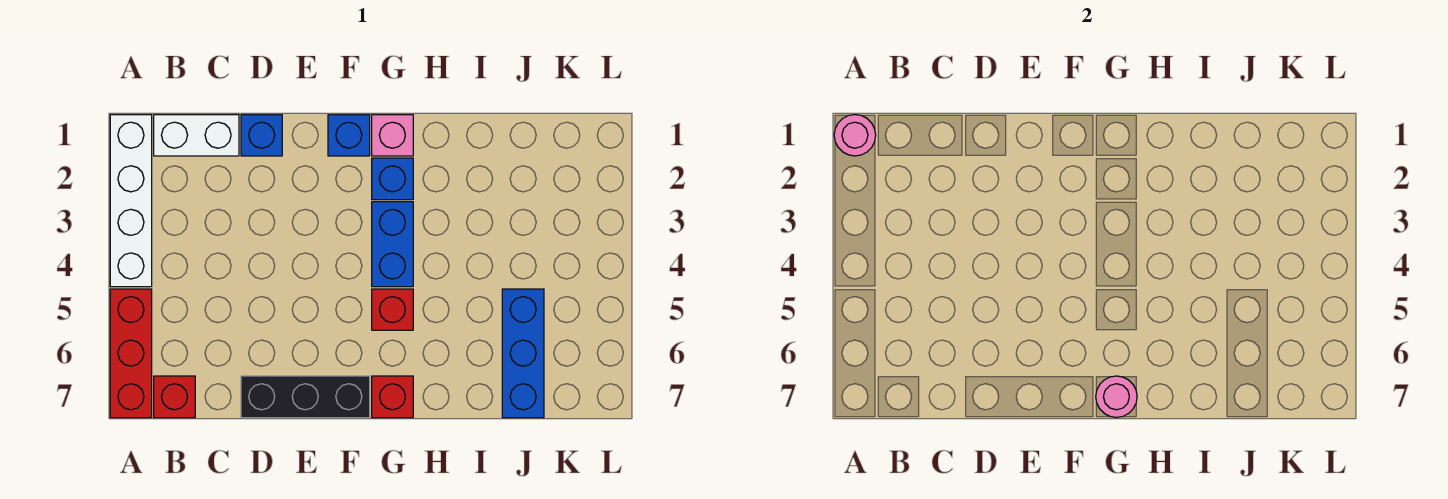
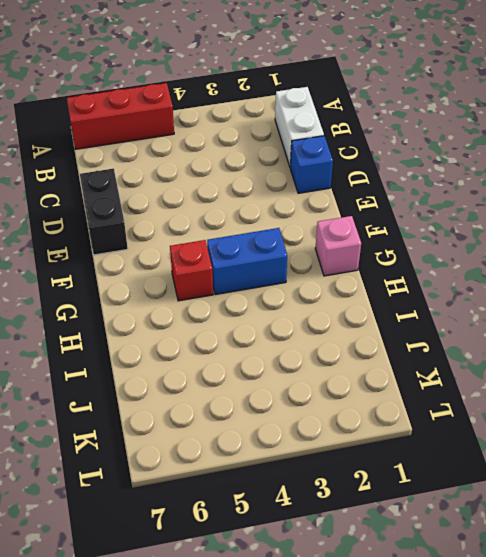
black 1x2 brick [80,168,128,255] -> black 1x3 brick [241,376,370,418]
none -> white 1x4 brick [110,115,152,287]
none -> red 1x1 brick [154,376,195,418]
none -> blue 1x1 brick [328,115,370,156]

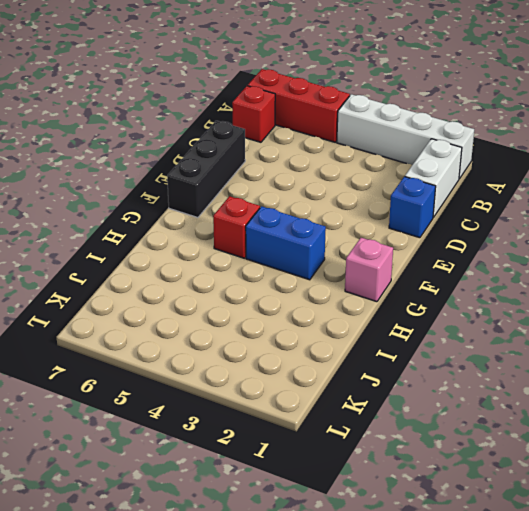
none -> blue 1x1 brick [328,115,370,156]
none -> blue 1x1 brick [372,158,413,200]
none -> red 1x1 brick [372,376,413,418]

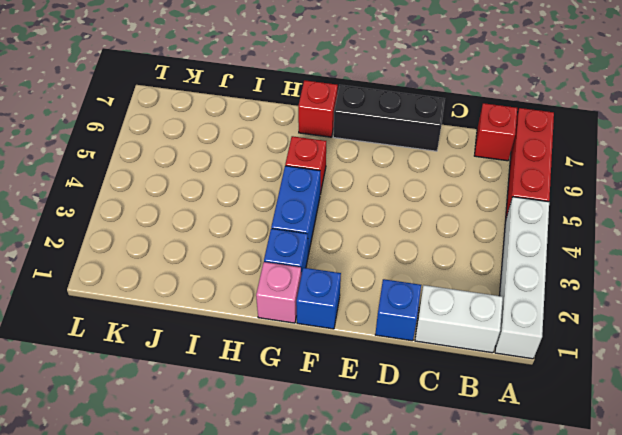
none -> blue 1x3 brick [502,289,544,418]
none -> pink 1x1 round brick [834,115,876,156]
none -> pink 1x1 round brick [1096,376,1137,417]

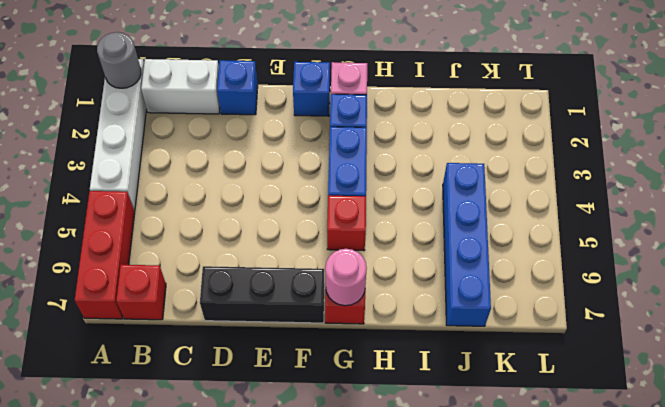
grey 1x1 round brick [97,32,141,88] -> pink 1x1 round brick [834,115,876,156]
blue 1x4 brick [443,163,491,326] -> blue 1x3 brick [502,289,544,418]

